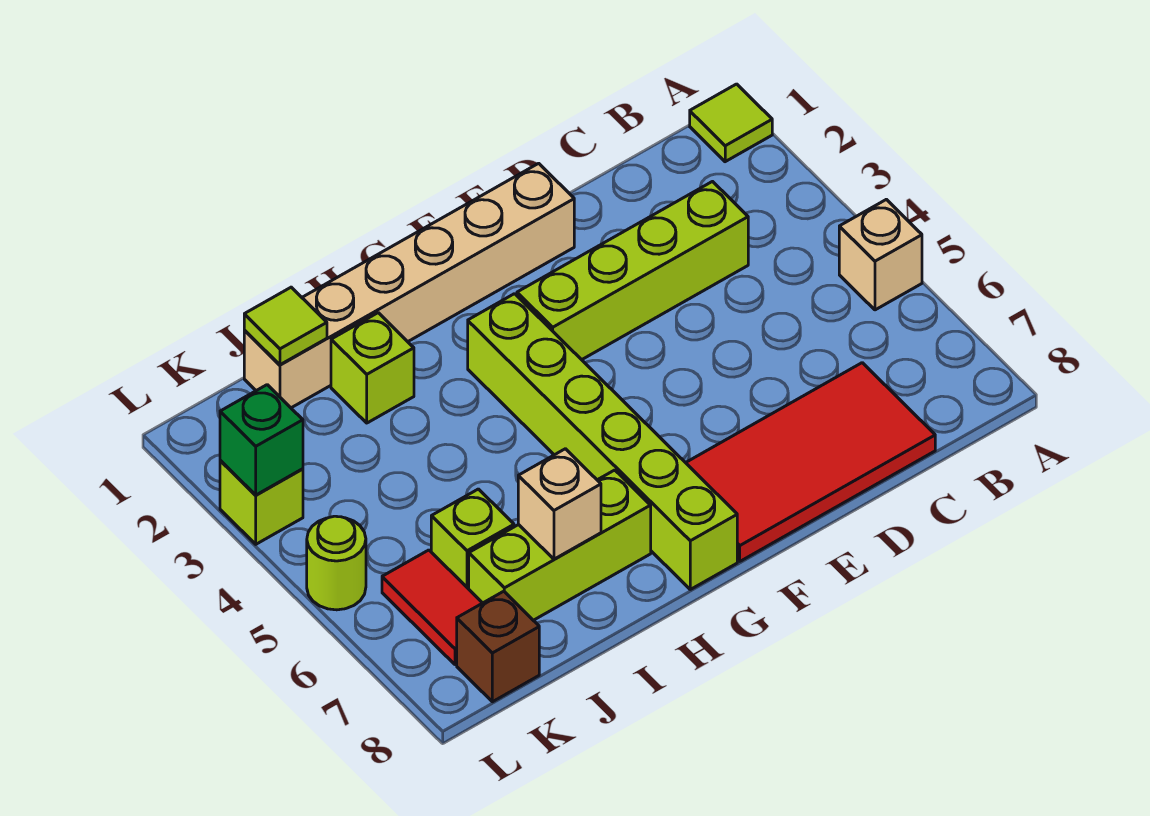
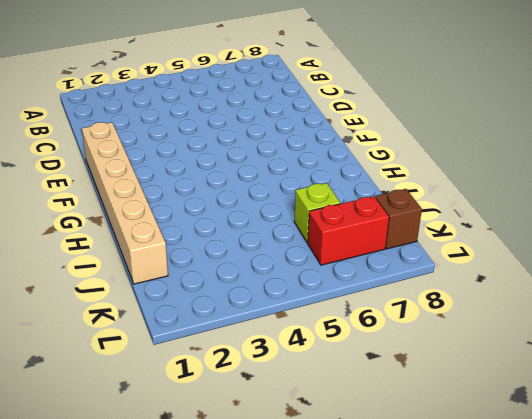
red 1x2 brick [308,196,389,265] -> red 1x2 tile [382,550,482,665]
none -> lime 1x1 tile [690,84,772,162]
none -> tan 1x1 brick [839,199,922,310]
none -> lime 1x4 brick [517,182,748,360]

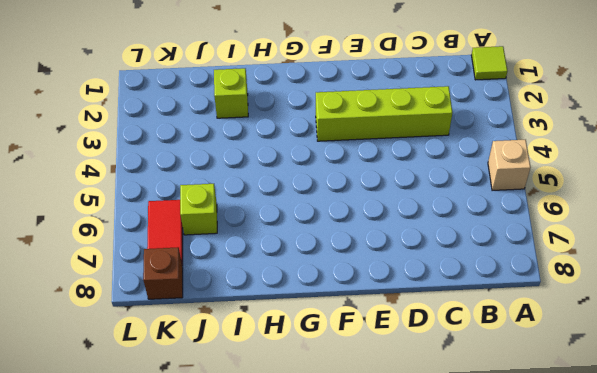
none -> red 2x4 tile [686,363,935,561]
none -> tan 1x6 brick [244,163,574,408]
none -> lime 1x6 brick [468,294,737,589]

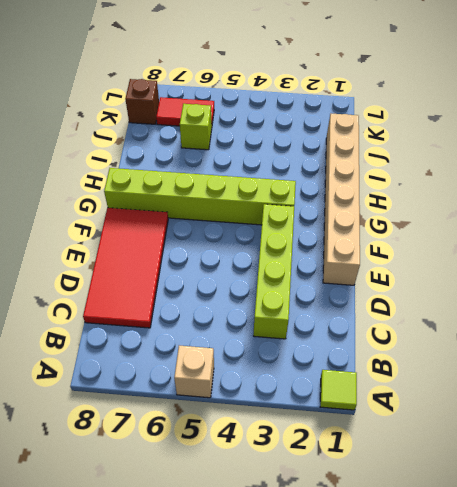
none -> lime 1x3 brick [469,470,651,620]
none -> lime 1x1 brick [331,313,414,423]
none -> lime 1x1 brick [220,460,303,544]

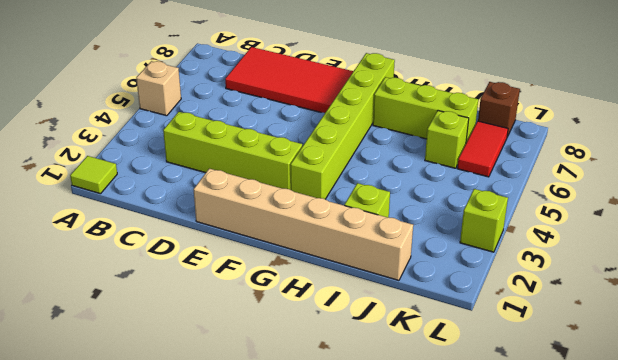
none -> lime 1x1 round brick [307,516,366,610]
none -> tan 1x1 brick [518,449,601,559]
none -> lime 1x1 tile [244,287,327,365]

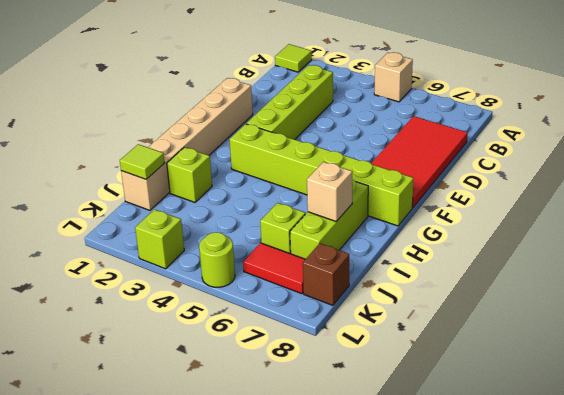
none -> green 1x1 brick [220,385,303,495]

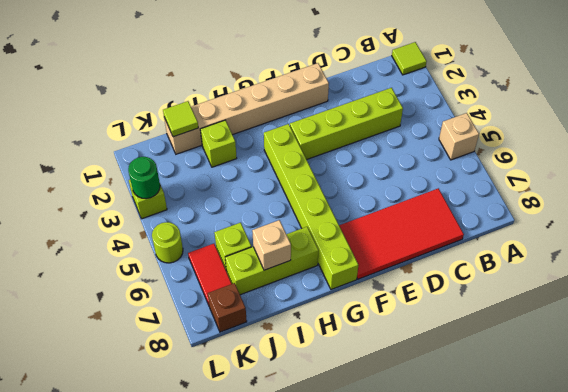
green 1x1 round brick [128,157,160,199] -> green 1x1 brick [220,385,303,495]

